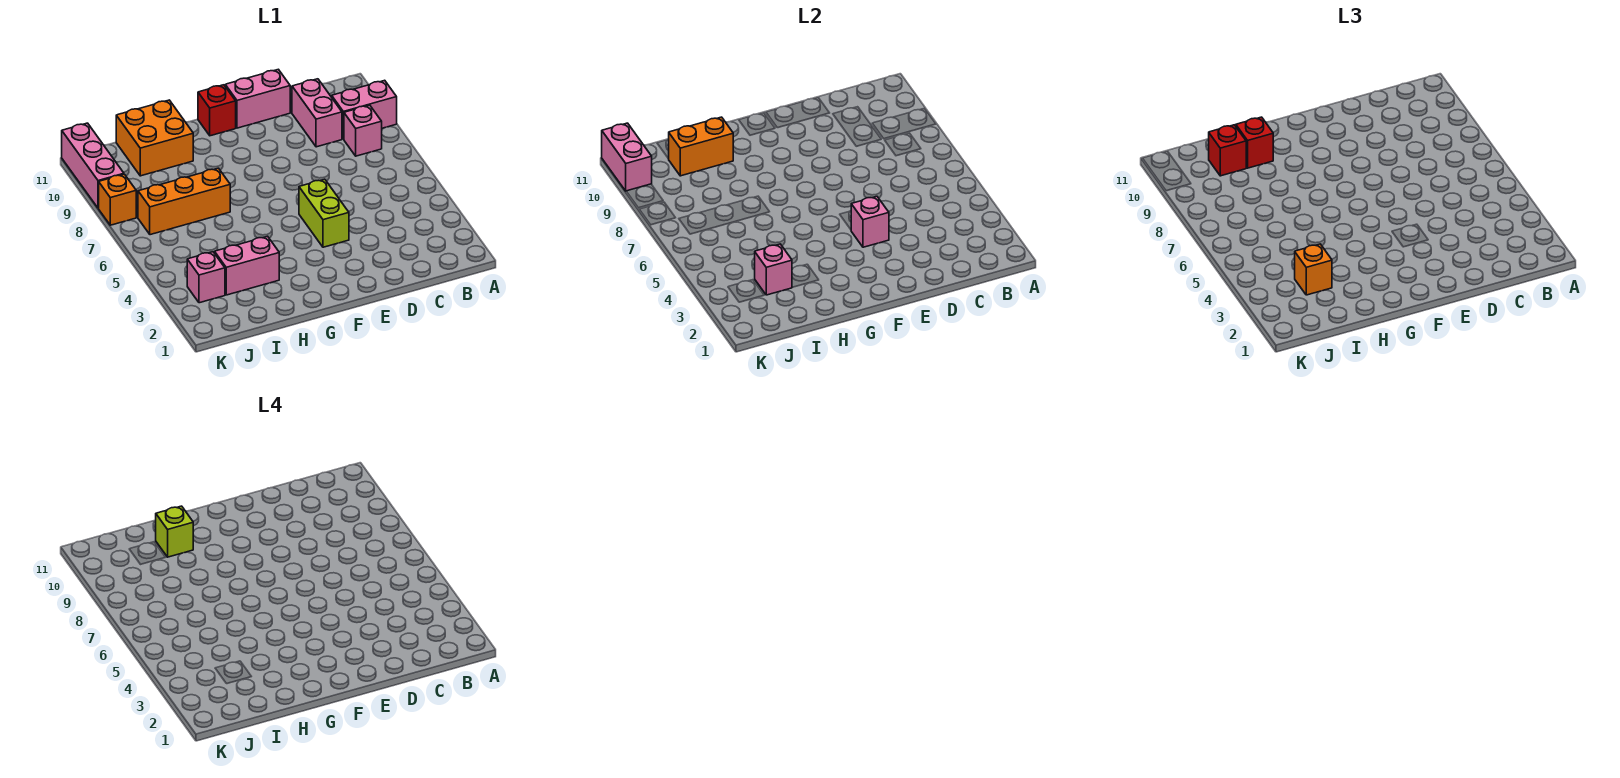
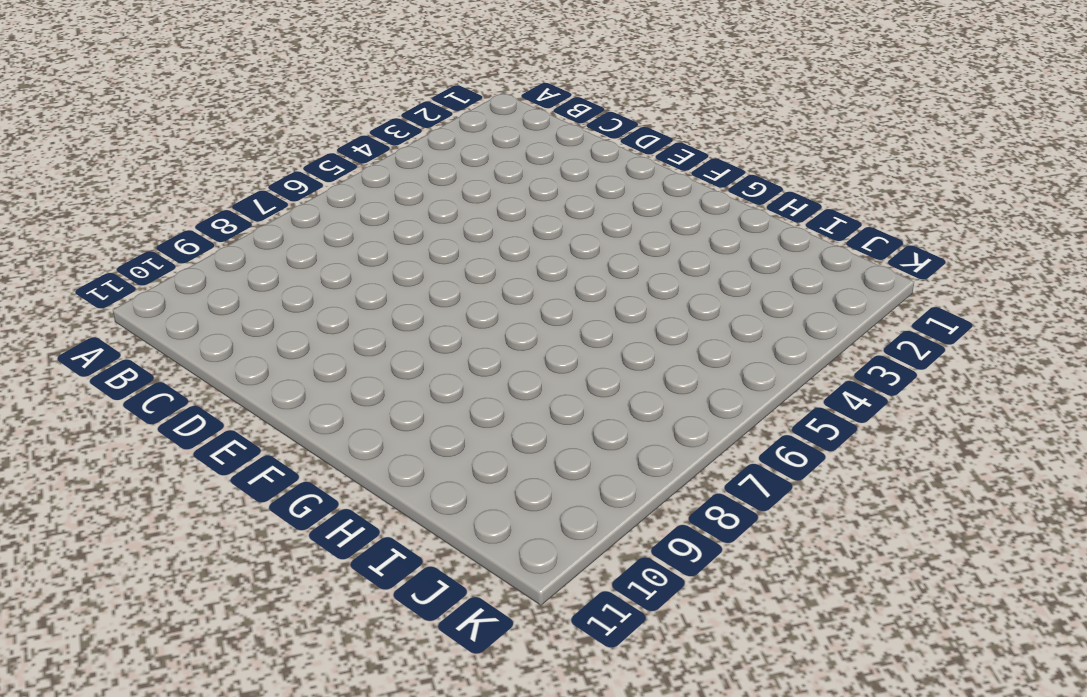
none -> pink 1x2 brick [332,80,397,139]
none -> pink 1x1 brick [344,105,382,156]
none -> pink 1x2 brick [292,79,342,147]

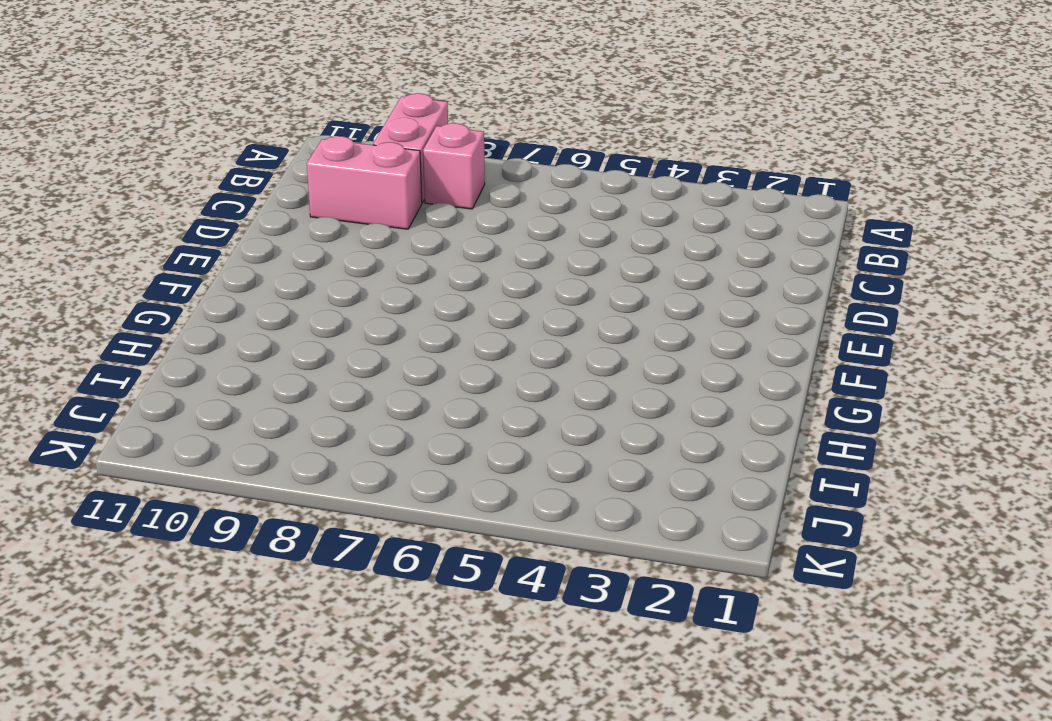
none -> pink 1x2 brick [225,69,290,128]
none -> lime 1x2 brick [299,179,349,247]
none -> red 1x1 brick [198,85,236,136]

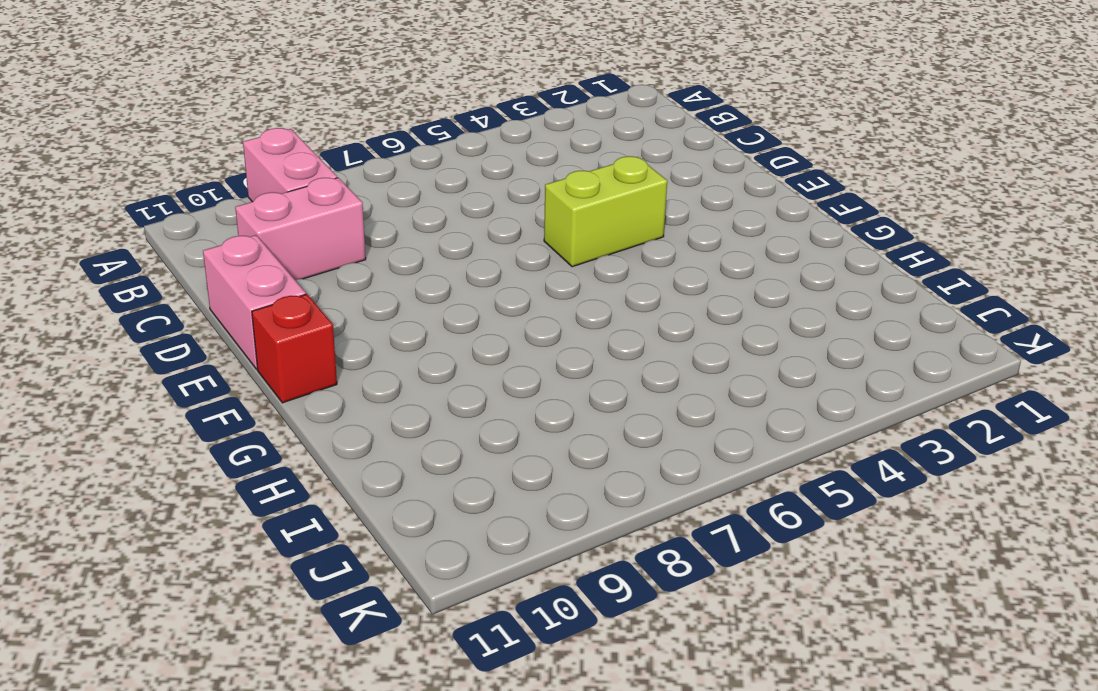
none -> pink 1x1 brick [344,105,382,156]
none -> pink 1x2 brick [215,236,279,295]
none -> orange 1x3 brick [138,168,230,235]

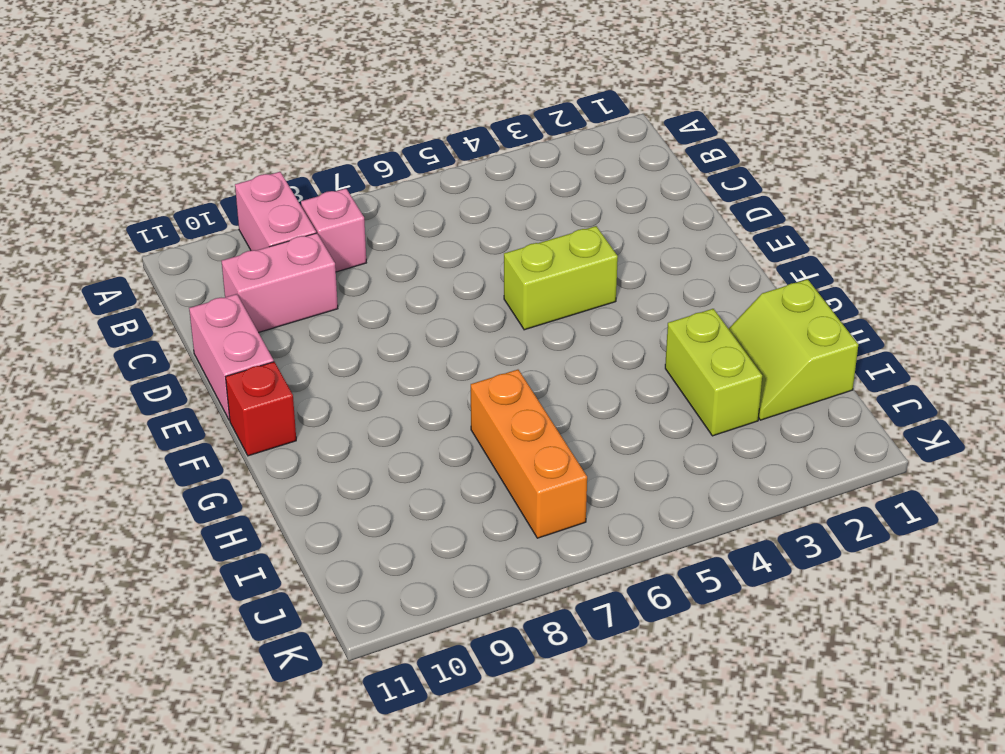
lime 2x2 slope [729,279,858,420] -> none
lime 1x2 brick [665,309,762,436] -> pink 1x2 brick [215,236,279,295]
none -> orange 2x2 brick [116,100,193,176]
none -> pink 1x1 brick [187,252,225,303]
none -> orange 1x1 brick [99,174,136,225]

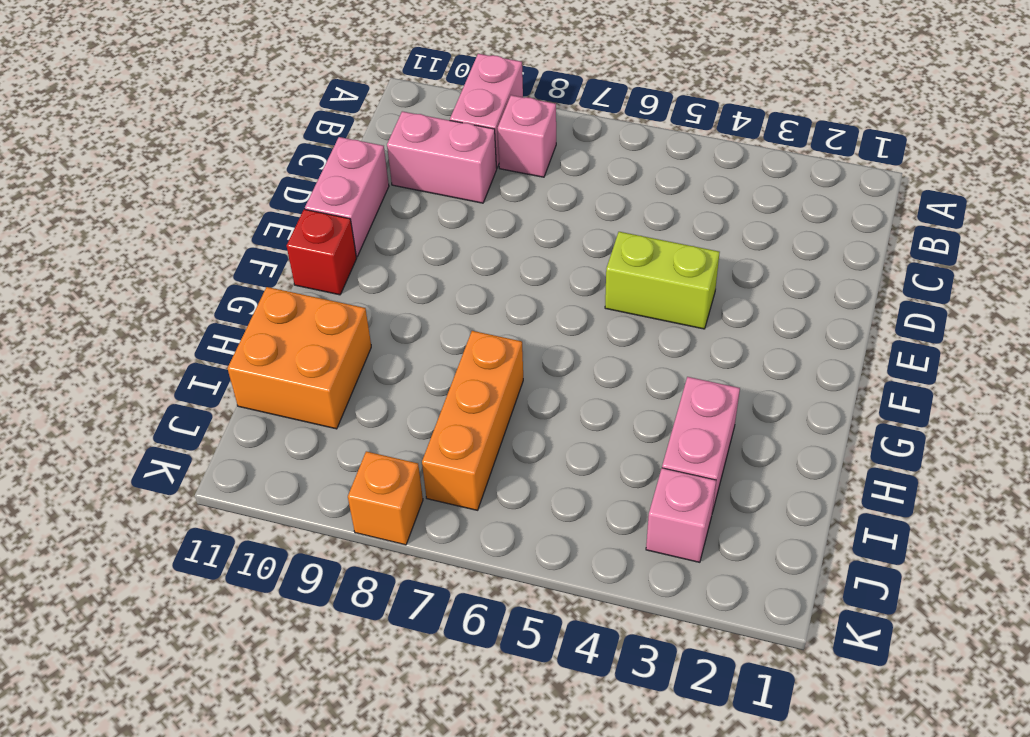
none -> pink 1x3 brick [62,123,124,208]
none -> pink 1x1 brick [851,196,889,247]
none -> orange 1x2 brick [669,117,733,176]

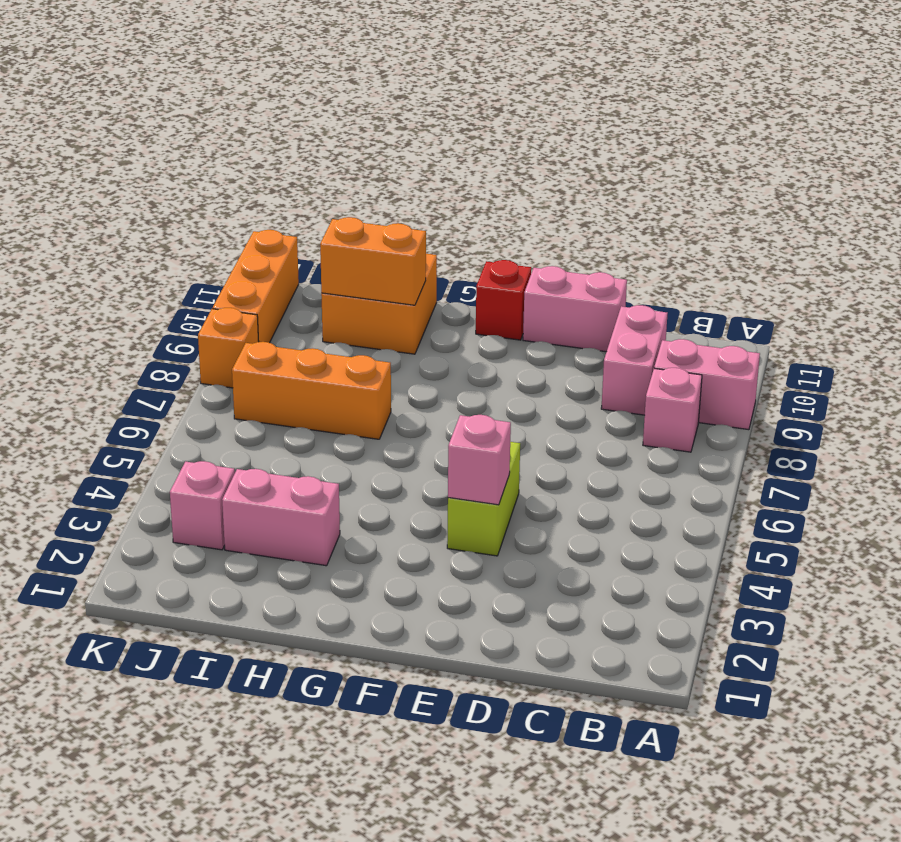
orange 1x3 brick [213,230,299,343] -> pink 1x3 brick [62,123,124,208]
none -> pink 1x1 brick [755,244,792,295]
none -> pink 1x2 brick [602,123,652,191]
none -> red 1x1 brick [1236,117,1273,168]

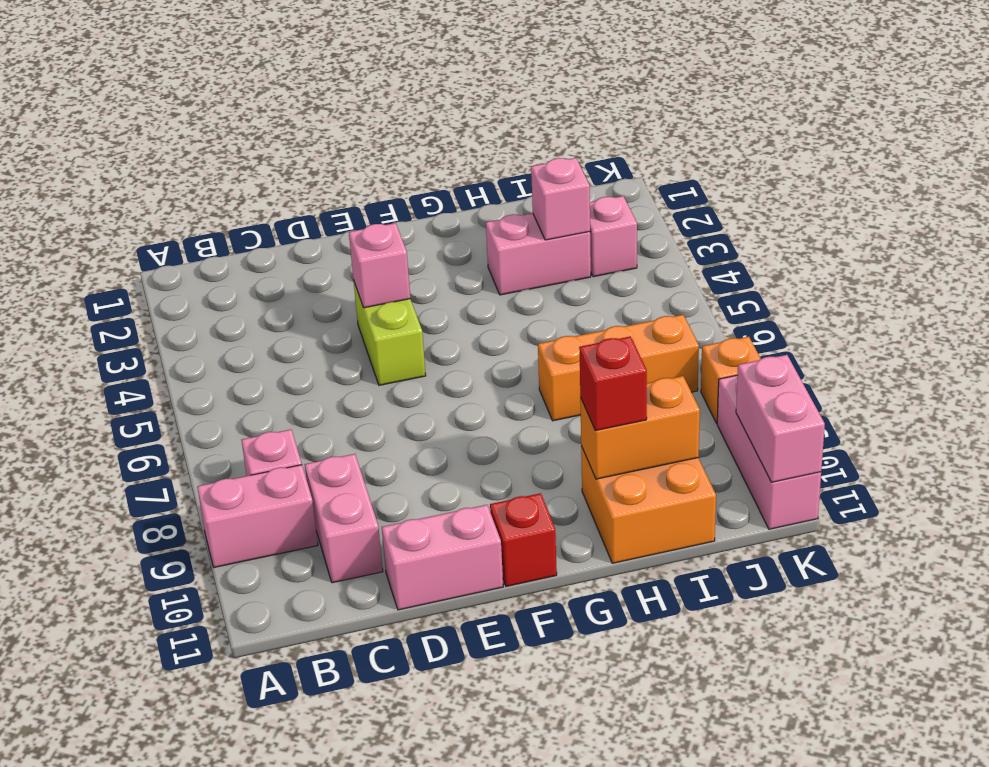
none -> orange 1x1 brick [1295,244,1332,295]
none -> red 1x1 brick [1209,125,1246,176]
none -> lime 1x1 brick [156,506,193,557]

